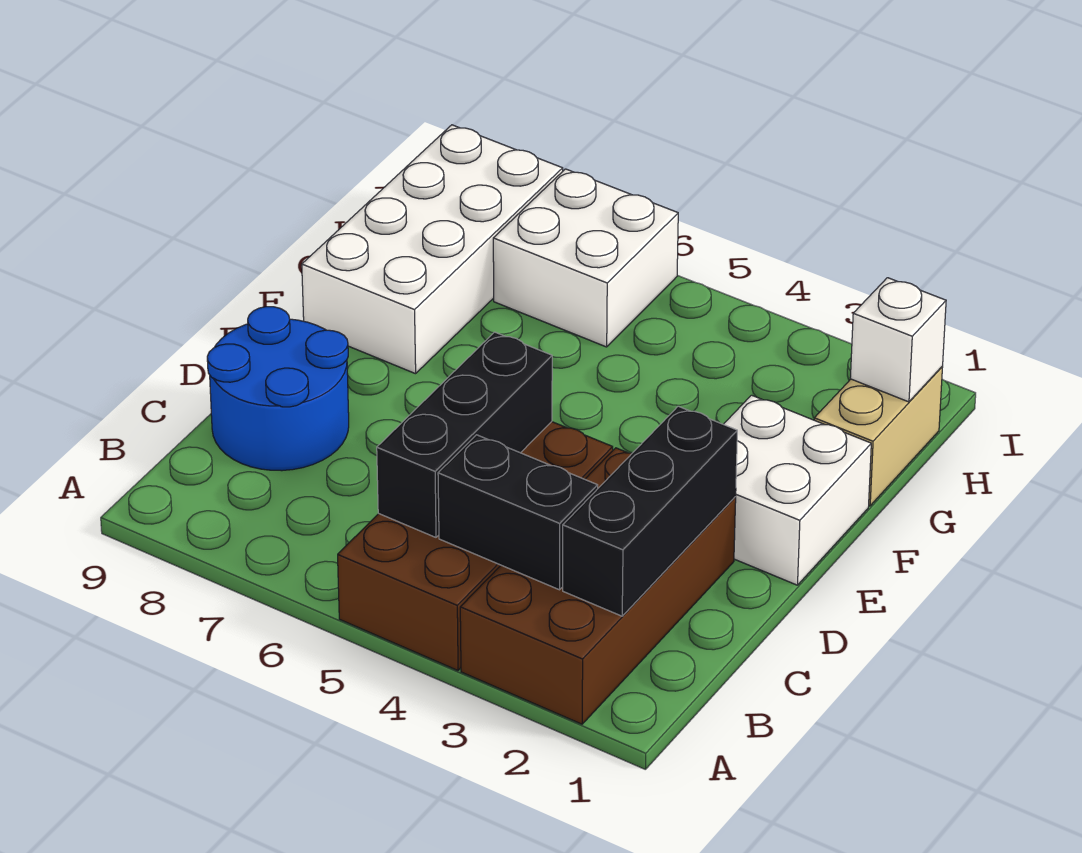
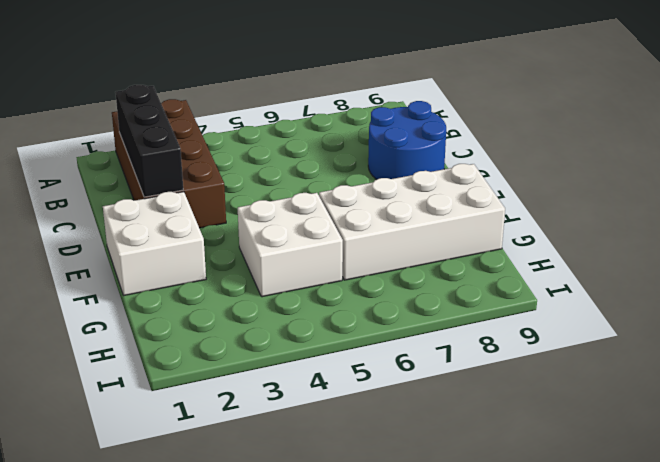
white 2x2 brick [238,193,343,297] -> white 2x2 brick moved to [493,169,678,347]
white 2x4 brick [319,164,505,280] -> white 2x4 brick turned to [302,125,563,374]
none -> brown 2x4 brick [338,422,613,670]
none -> tan 1x2 brick [814,367,943,506]

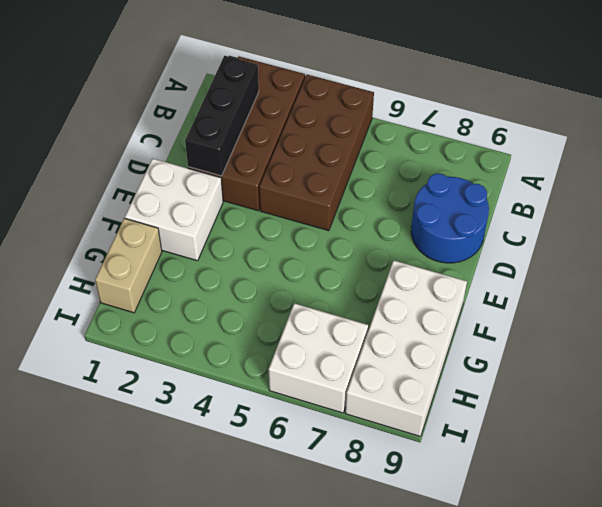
none -> black 1x2 brick [438,435,598,590]
none -> black 1x3 brick [377,332,552,537]

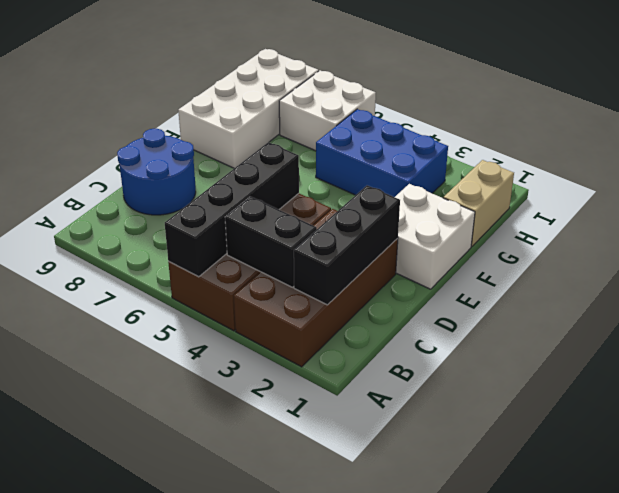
black 1x4 brick [165,142,299,277] -> black 1x3 brick [377,332,552,537]
blue 2x3 brick [316,109,448,197] -> none
none -> white 1x1 brick [850,278,946,402]

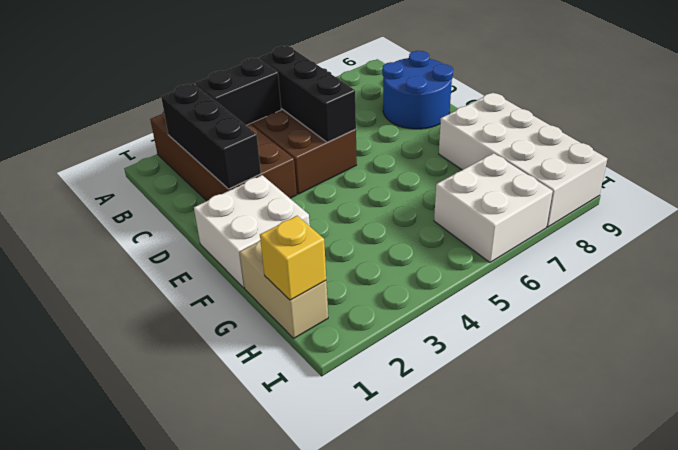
yellow 1x1 brick [260,216,326,300] -> white 1x1 brick [850,278,946,402]

